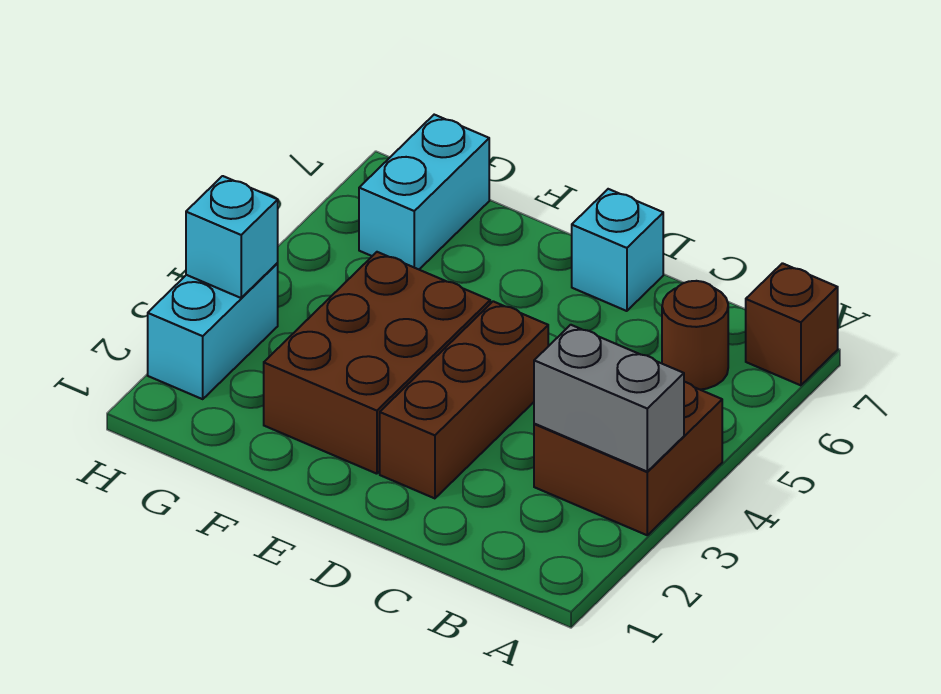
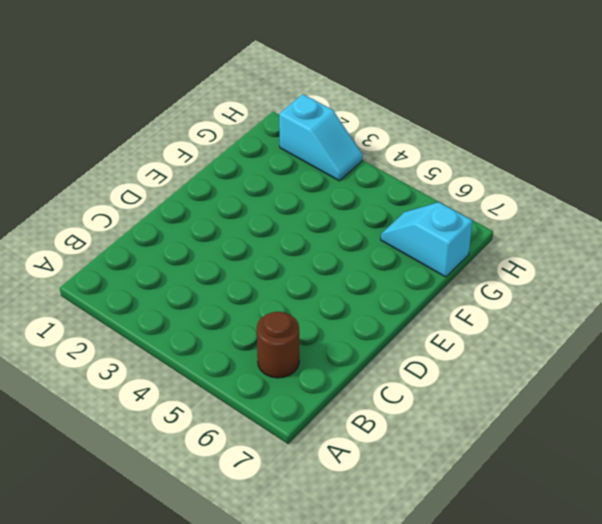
cyan 1x2 slope [381,202,472,277] -> cyan 1x2 brick [359,115,489,269]
cyan 1x2 slope [279,94,363,181] -> cyan 1x2 brick [148,263,278,399]
none -> brown 2x2 brick [534,382,722,535]
none -> brown 1x1 brick [746,263,838,385]

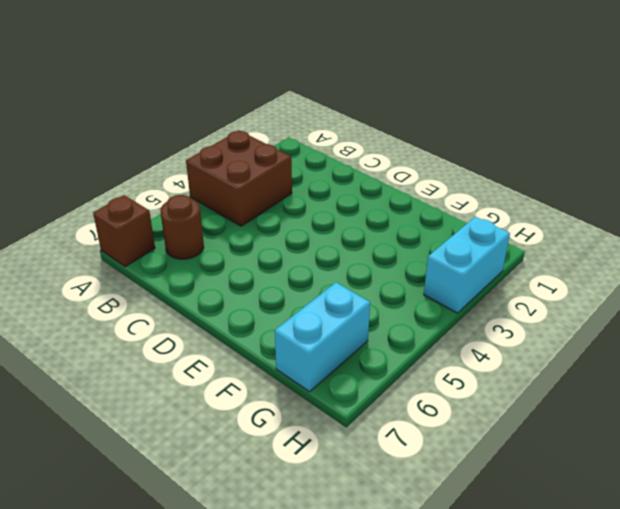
none -> brown 1x3 brick [380,301,548,498]
none -> cyan 1x1 brick [572,189,663,311]

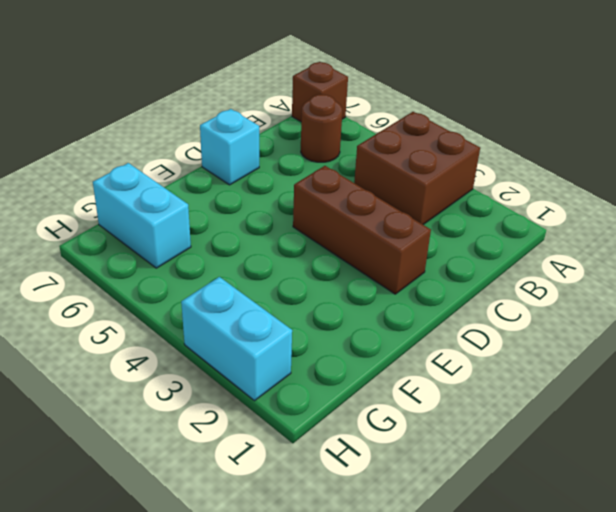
none -> brown 2x3 brick [264,252,490,474]
none -> grey 1x2 brick [534,325,684,471]

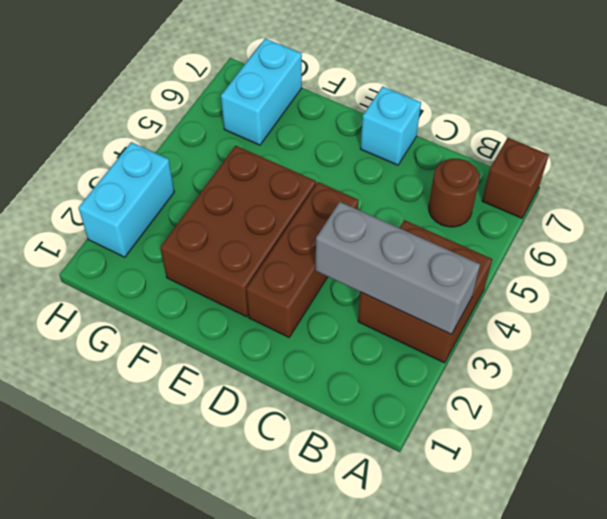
grey 1x3 brick [315,202,480,334] -> grey 1x2 brick [534,325,684,471]
none -> cyan 1x1 brick [186,176,278,298]

